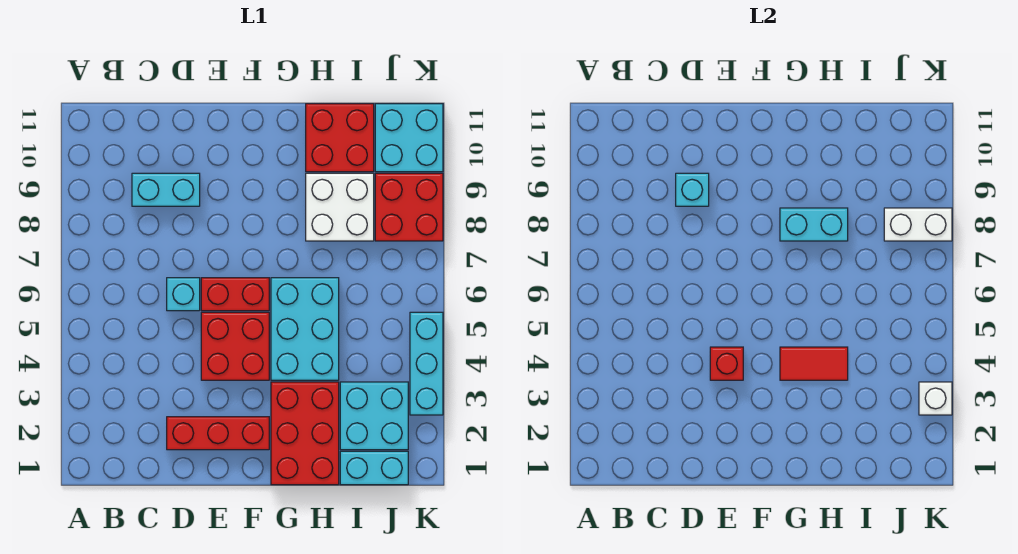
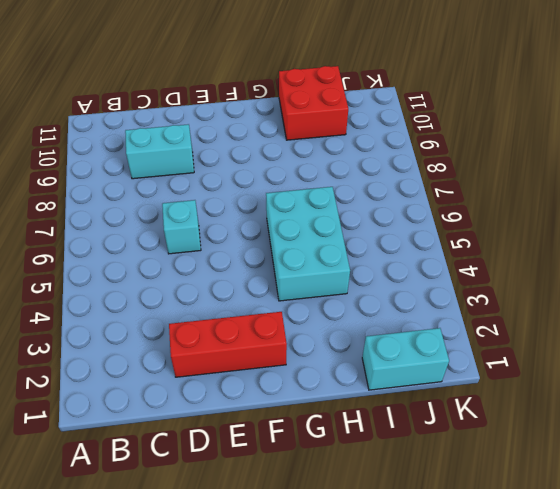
none -> red 2x2 brick [201,312,269,380]
none -> red 1x2 brick [201,278,269,311]
none -> red 2x3 brick [271,382,339,485]

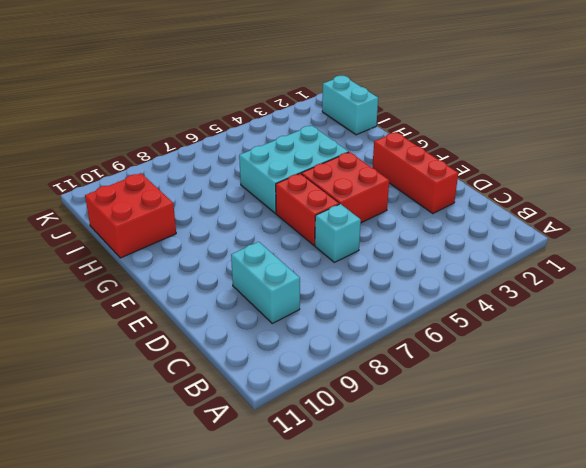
none -> red 2x3 brick [271,382,339,485]
none -> white 2x2 brick [306,173,374,241]
none -> cyan 2x2 brick [340,382,408,450]

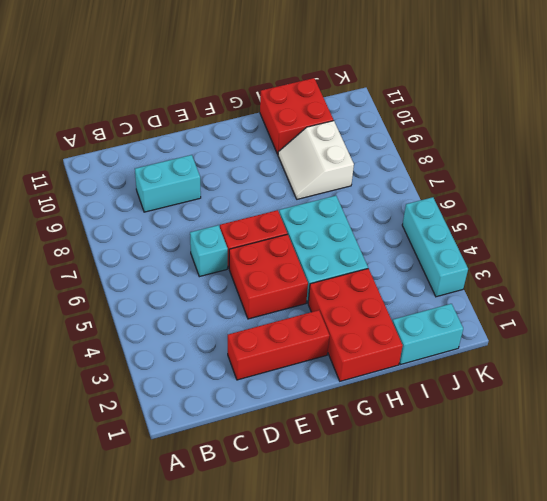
white 2x2 slope [278,121,354,199] -> white 2x2 brick [306,173,374,241]
none -> cyan 2x2 brick [340,382,408,450]
none -> red 2x2 brick [375,173,443,241]
none -> cyan 2x2 brick [375,104,443,172]

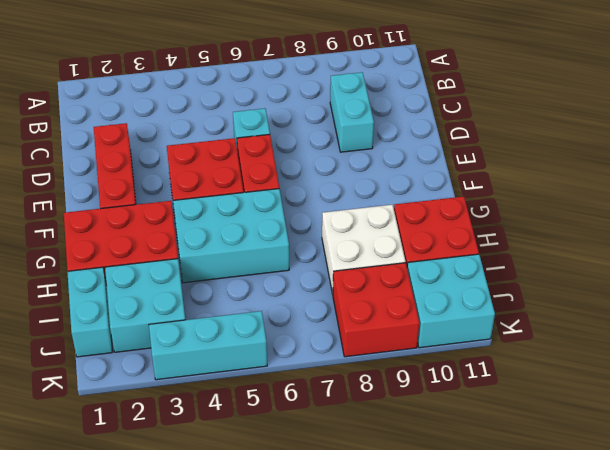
none -> cyan 1x1 brick [676,173,709,206]
none -> red 1x1 brick [710,347,743,380]
none -> red 1x2 tile [780,347,848,380]

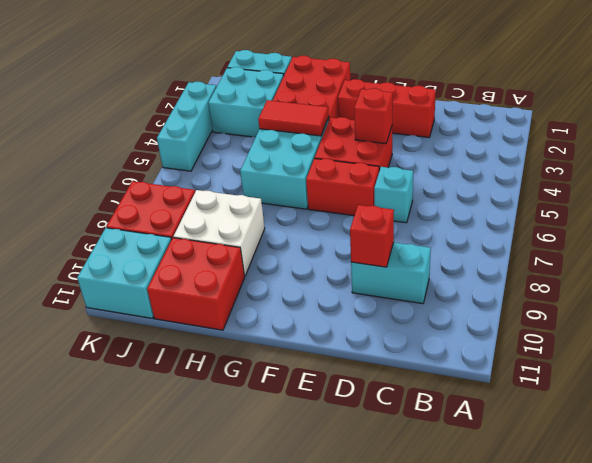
red 1x1 brick [350,205,394,267] -> cyan 1x1 brick [676,173,709,206]
none -> cyan 1x2 brick [780,208,848,241]
none -> white 1x2 brick [884,208,952,241]
none -> white 1x1 brick [919,382,952,415]

